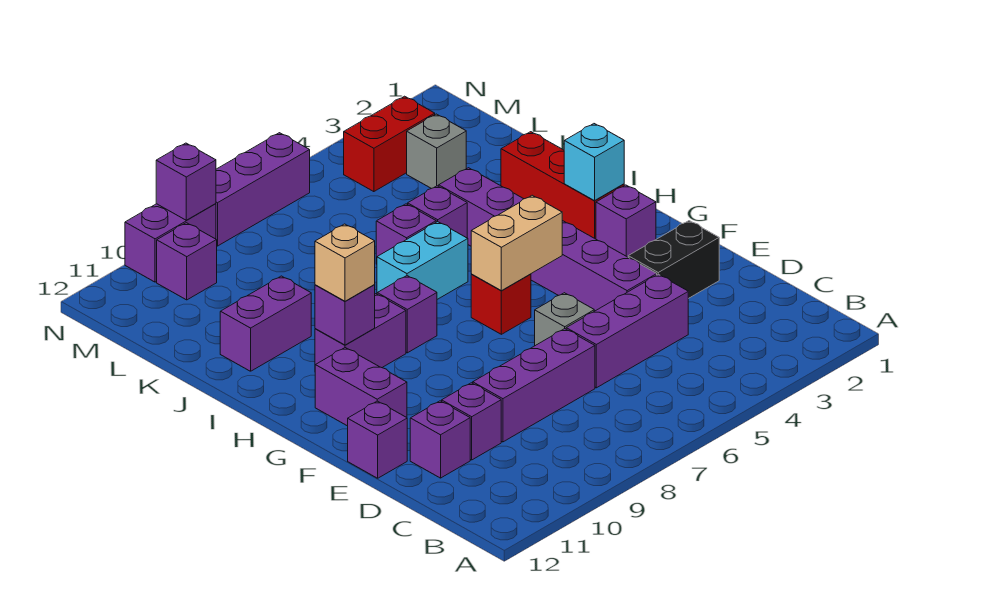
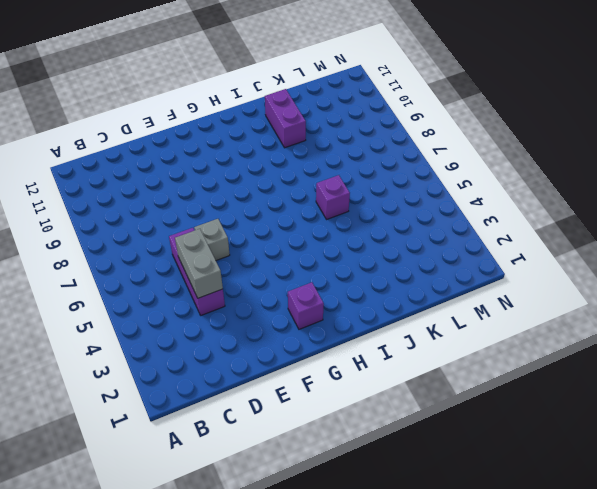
grey 1x2 brick [175,229,223,298] -> none
none -> purple 1x3 brick [473,329,595,442]
none -> purple 1x1 brick [442,383,501,460]
none -> purple 1x1 brick [410,401,470,478]

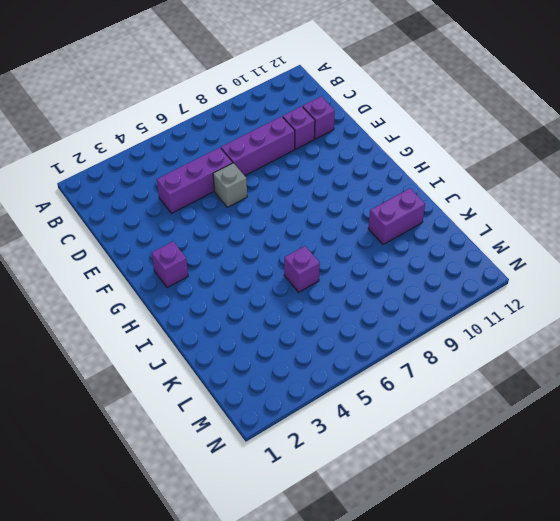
none -> black 1x2 brick [628,221,719,299]
none -> purple 1x6 brick [439,168,657,311]
none -> purple 1x1 brick [348,401,407,478]

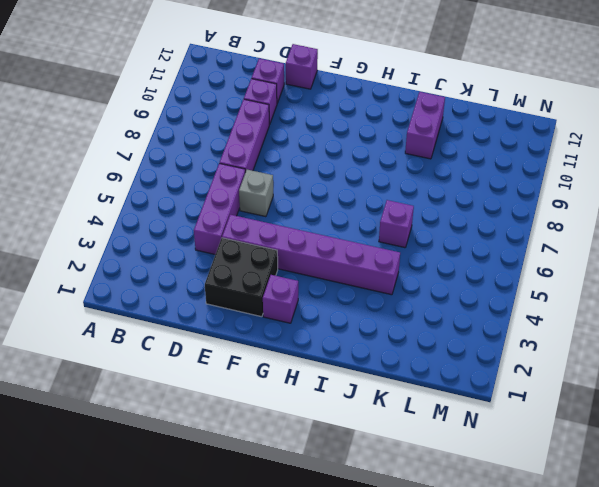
black 2x2 brick [205,238,278,317] -> black 1x2 brick [628,221,719,299]
none -> purple 1x2 brick [315,348,407,426]
none -> red 1x1 brick [471,274,531,334]
none -> red 1x3 brick [501,132,624,239]

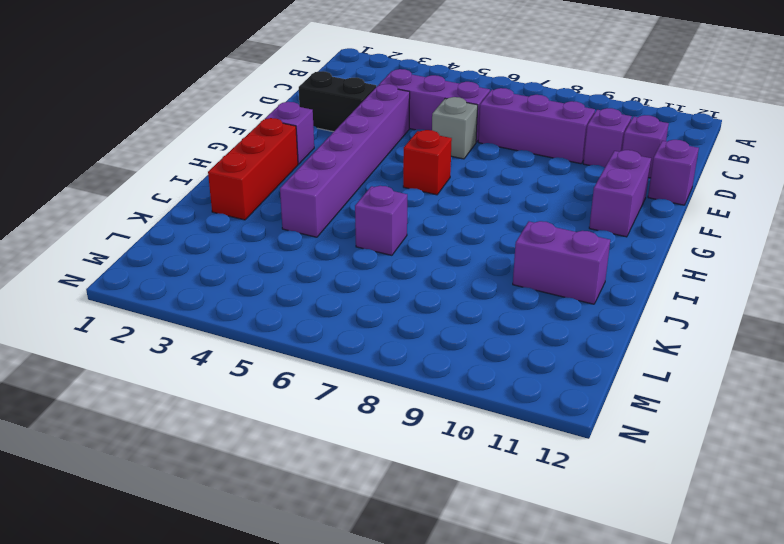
none -> purple 1x1 brick [377,276,437,353]
none -> purple 1x2 brick [315,294,406,368]
none -> cyan 1x2 brick [377,222,468,299]

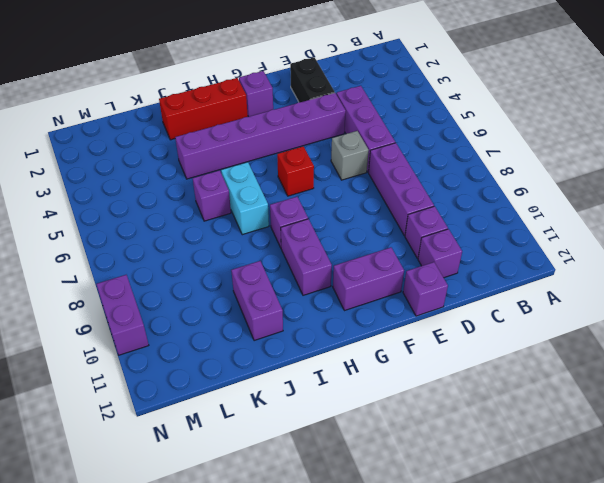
none -> purple 1x1 brick [408,186,467,238]
none -> grey 1x1 brick [407,114,466,189]
none -> red 1x2 brick [344,96,435,192]

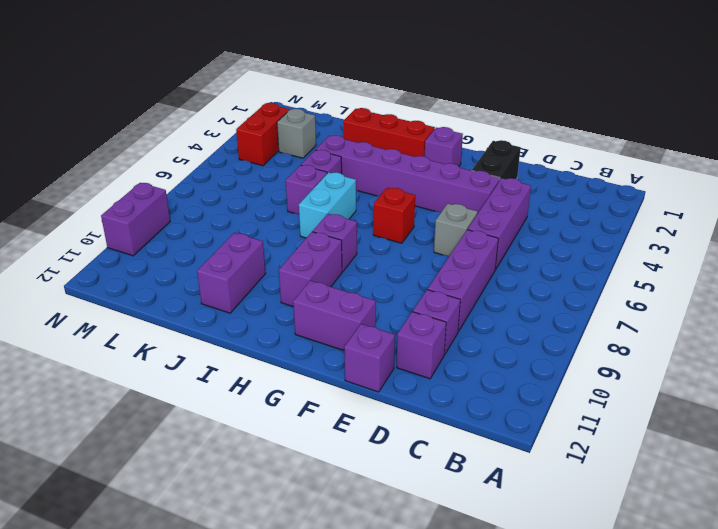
none -> purple 1x1 brick [157,223,217,300]
none -> purple 1x3 brick [216,133,310,246]
none -> tan 1x2 brick [471,195,562,291]

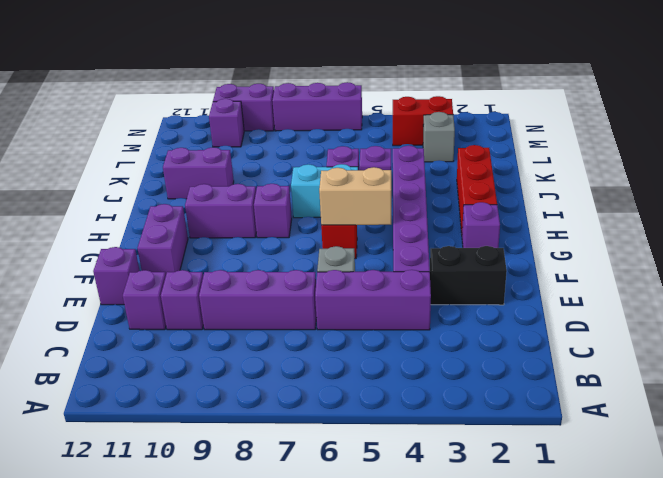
none -> cyan 1x1 brick [564,124,624,201]
none -> purple 1x1 brick [315,285,375,345]
none -> purple 1x1 brick [156,143,216,220]

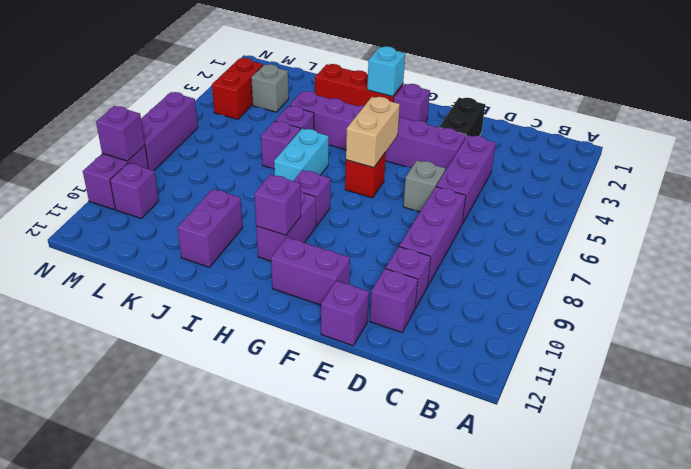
none -> tan 1x1 brick [315,224,375,301]

